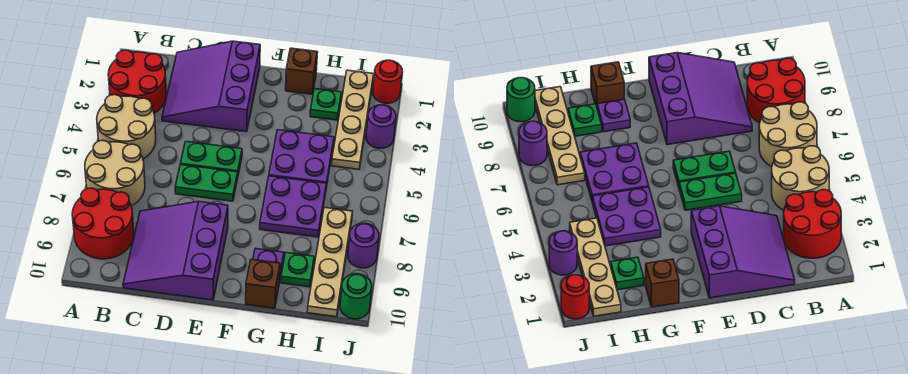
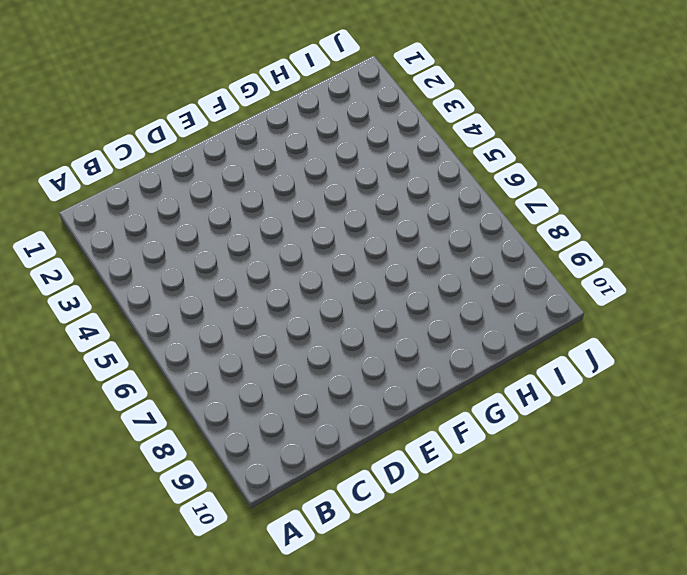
none -> red 2x2 round brick [108,50,166,113]
none -> tan 2x2 round brick [97,95,156,159]
none -> tan 2x2 round brick [85,141,145,206]

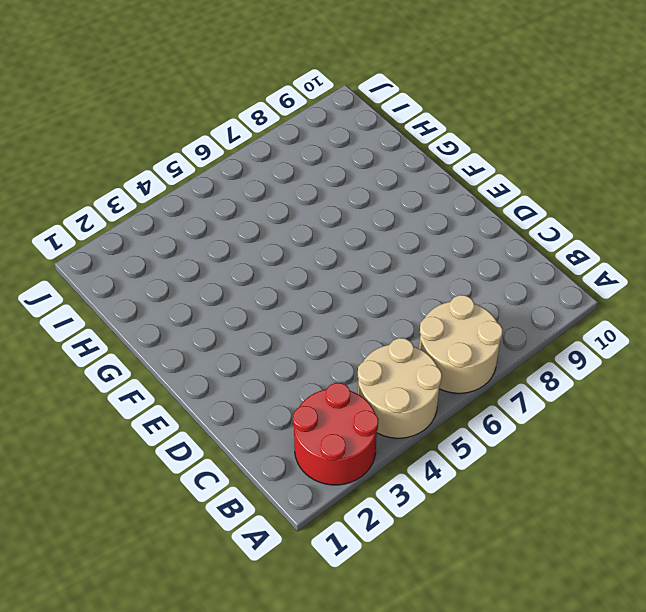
none -> red 2x2 round brick [72,188,134,259]
none -> purple 3x3 slope [162,41,260,132]
none -> purple 3x3 slope [123,201,228,300]

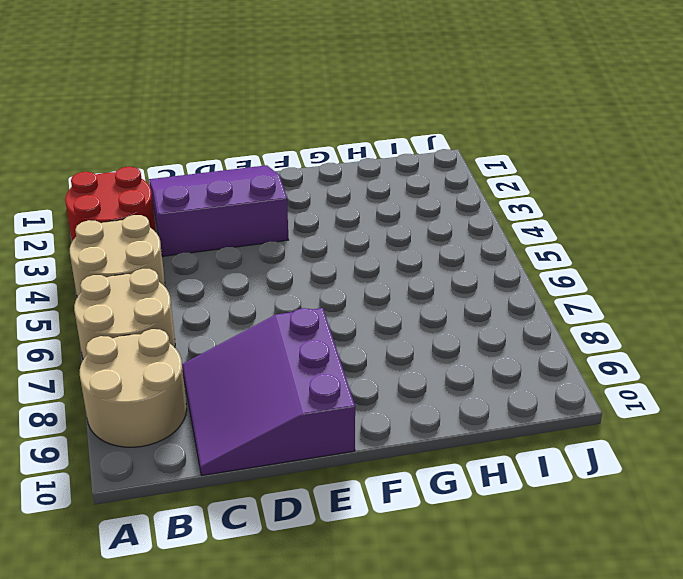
tan 2x2 round brick [80,329,187,447] -> red 2x2 round brick [72,188,134,259]
purple 3x3 slope [149,165,288,256] -> purple 3x3 slope turned to [162,41,260,132]
none -> green 1x2 plate [180,142,242,174]
none -> green 1x2 plate [175,165,238,201]
none -> brown 1x1 brick [286,48,317,94]

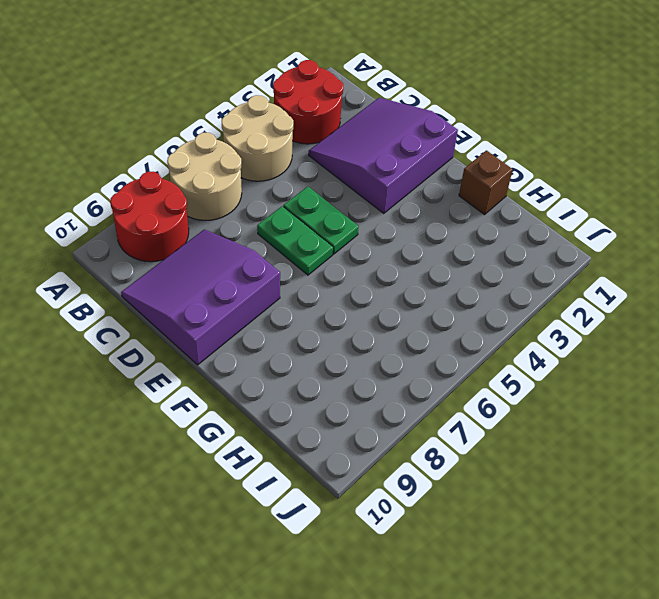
none -> purple 2x2 plate [269,130,334,187]
none -> purple 2x2 plate [260,176,326,237]
none -> purple 1x1 plate [253,248,284,282]

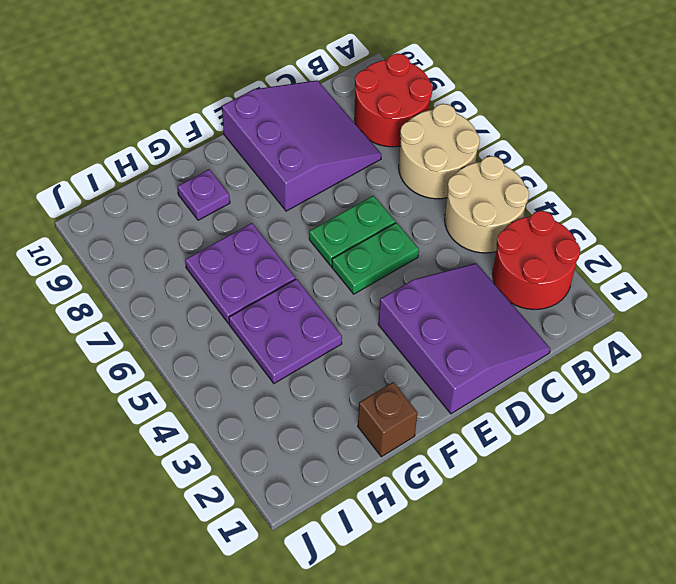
none -> brown 1x1 brick [246,259,280,308]
none -> green 1x1 plate [310,89,342,120]
none -> green 1x1 plate [281,253,314,287]

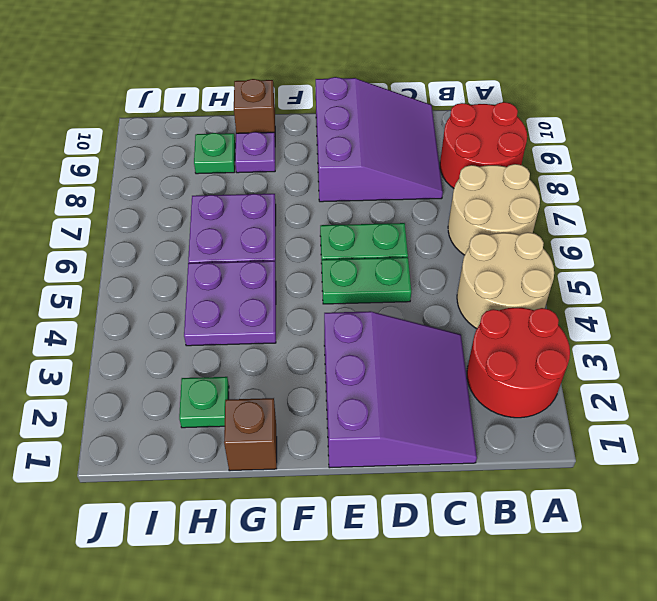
none -> tan 1x4 plate [332,70,374,169]
none -> tan 1x4 plate [307,207,353,317]
none -> red 1x1 round brick [373,60,403,103]

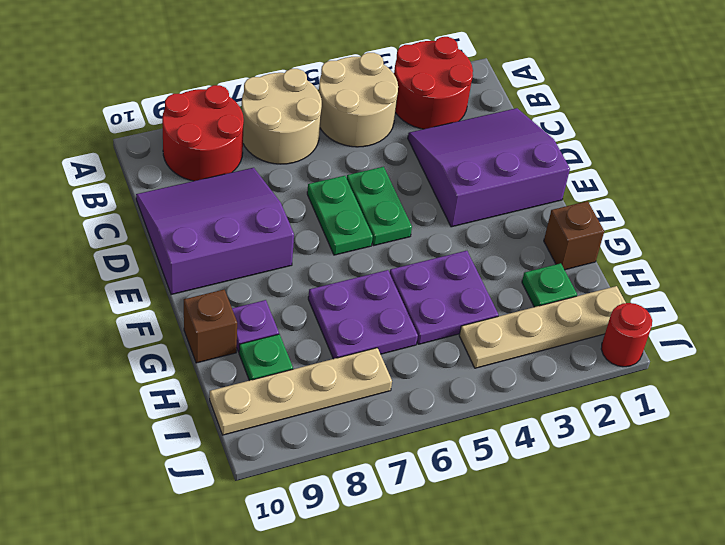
none -> purple 1x1 round brick [366,105,396,148]
none -> purple 1x1 round brick [348,223,379,268]
none -> green 1x1 round brick [340,274,372,319]

